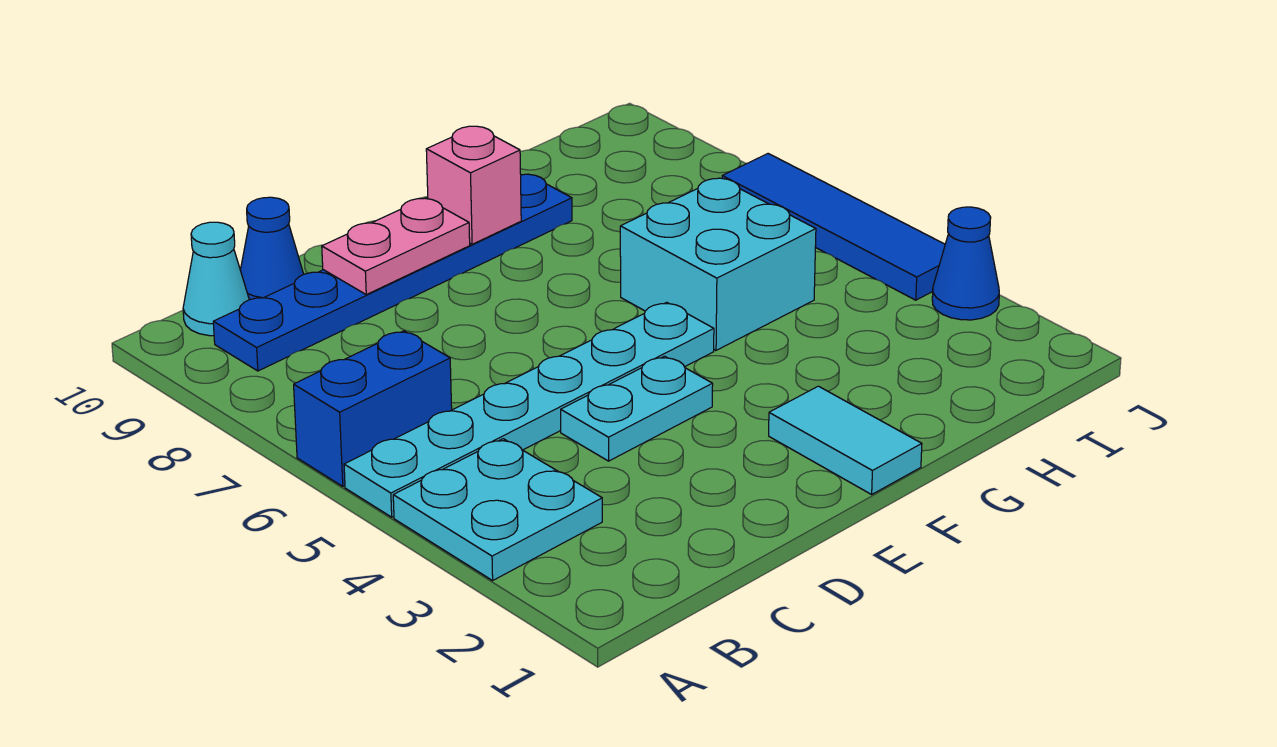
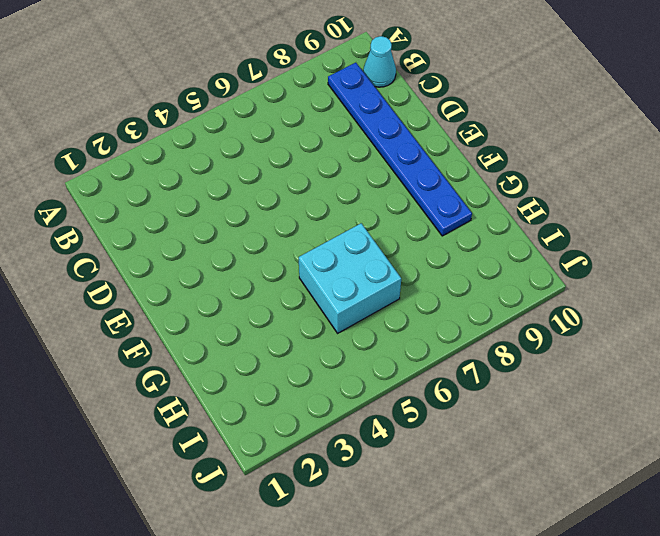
none -> cyan 2x2 plate [393,439,602,580]
none -> cyan 1x6 plate [344,302,714,517]
none -> blue 1x2 brick [294,331,452,486]

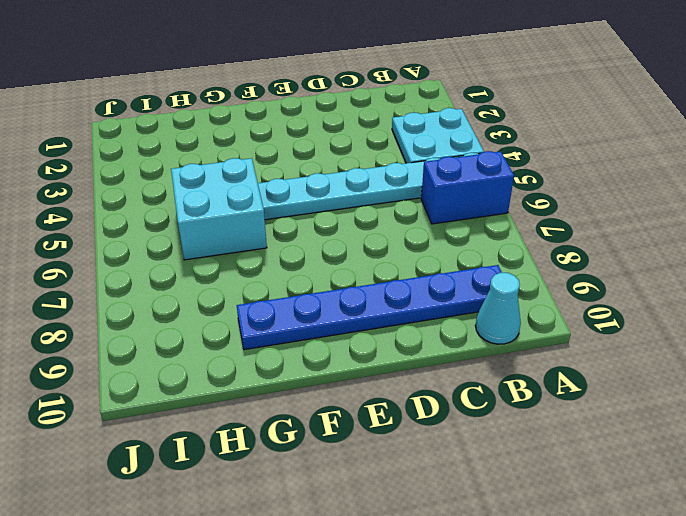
none -> blue 1x1 cone [240,197,304,300]
none -> cyan 1x2 plate [561,356,713,461]
none -> cyan 1x2 tile [769,386,922,494]

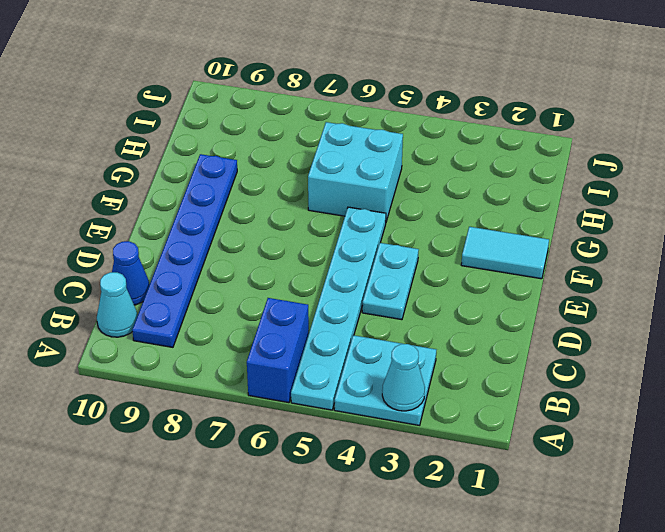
cyan 1x1 cone [382,344,425,411] -> none
none -> blue 1x1 cone [932,207,999,320]
none -> blue 1x4 tile [722,154,945,300]
none -> pink 1x2 plate [322,198,470,295]

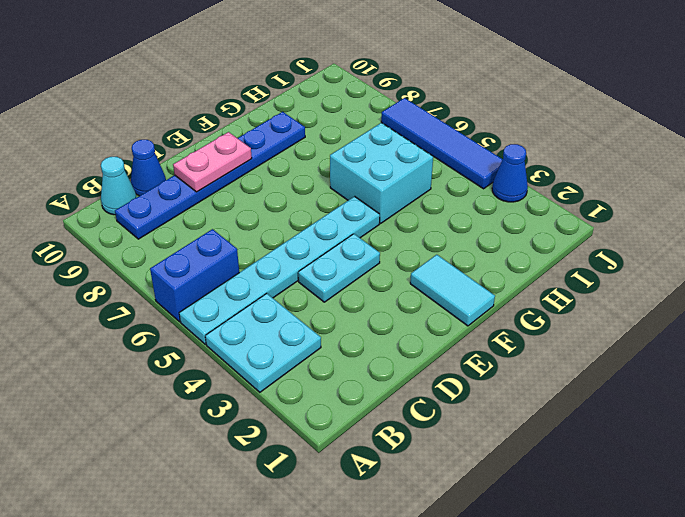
none -> pink 1x1 brick [426,126,521,244]

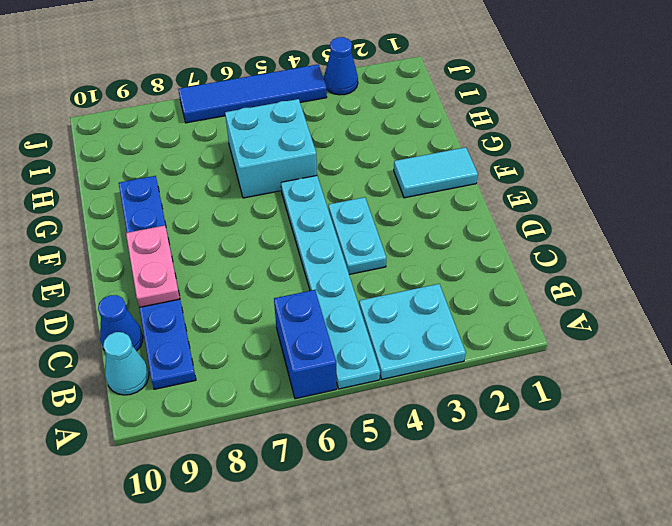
none -> pink 1x1 brick [426,126,521,244]

